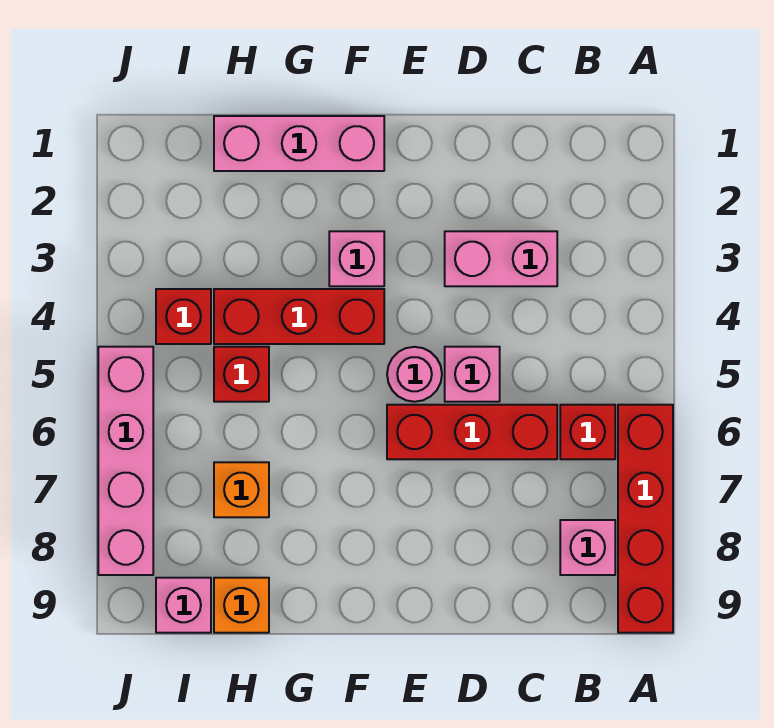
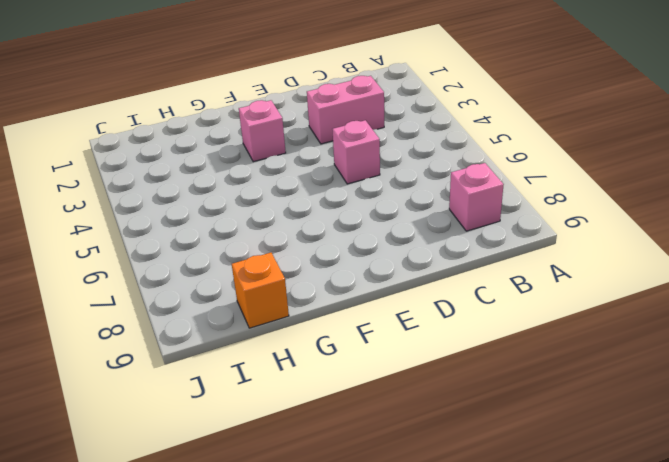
none -> red 1x4 brick [618,405,673,633]
none -> red 1x1 brick [560,405,615,459]
none -> red 1x3 brick [387,405,557,459]

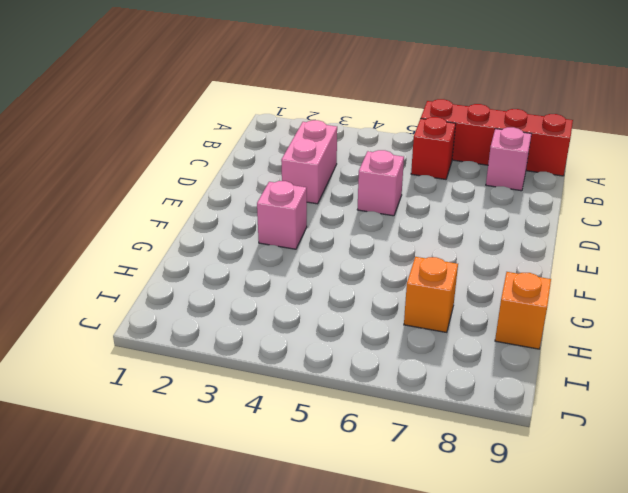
none -> red 1x3 brick [387,405,557,459]
none -> pink 1x1 round brick [387,347,442,402]
none -> pink 1x3 brick [214,116,384,171]

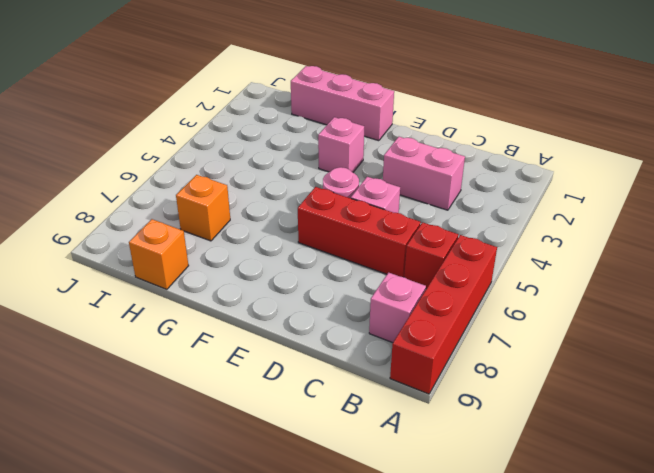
none -> red 1x3 brick [214,289,384,344]
none -> red 1x1 brick [214,347,269,402]
none -> red 1x1 brick [156,289,211,344]

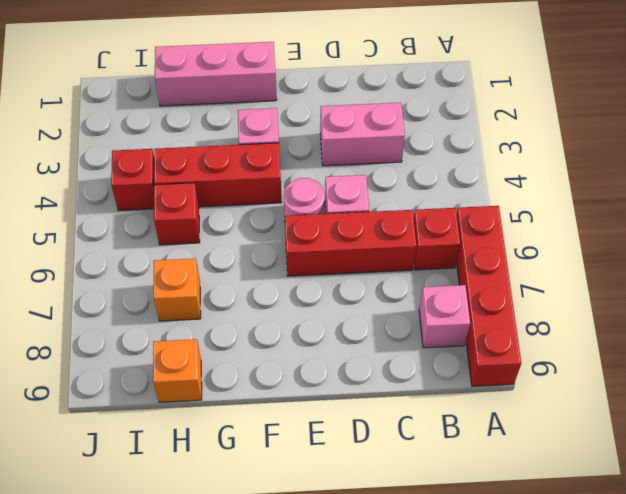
none -> pink 1x1 brick [156,578,211,633]
none -> pink 1x4 brick [98,347,153,575]

